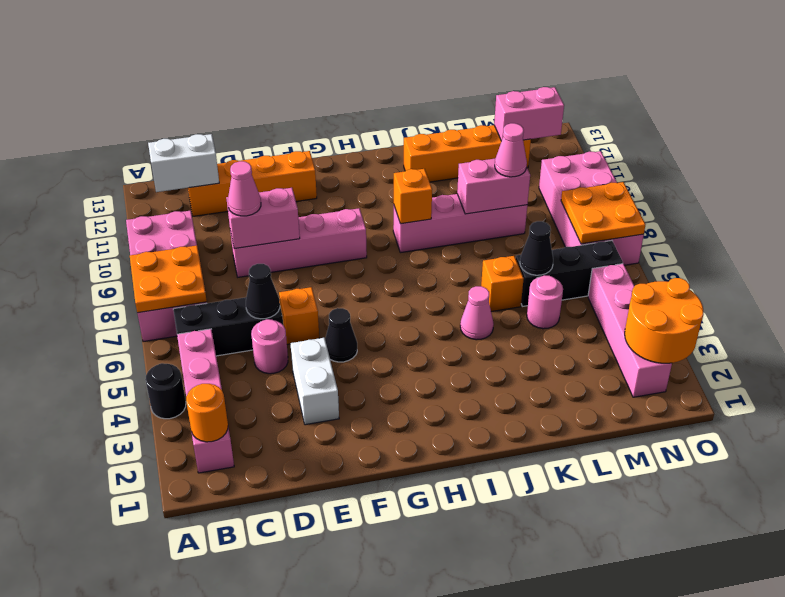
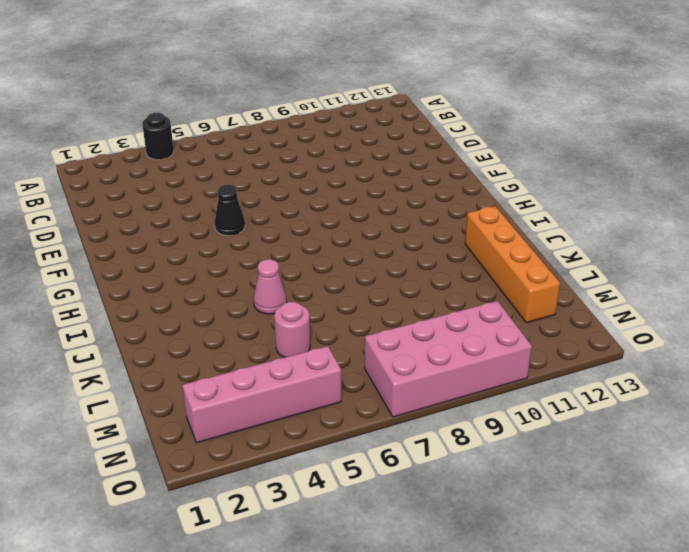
none -> pink 2x4 brick [126,211,207,342]
none -> pink 1x4 brick [177,329,234,473]
none -> black 1x3 brick [173,297,283,356]
none -> orange 1x4 brick [188,151,317,216]

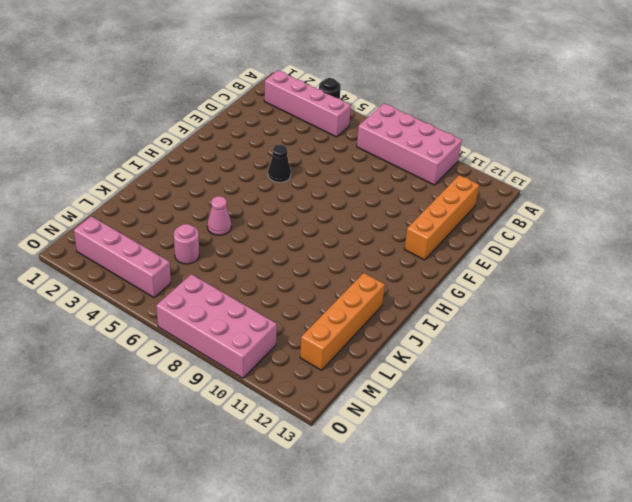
none -> black 1x3 brick [173,297,283,356]
none -> pink 1x1 round brick [251,319,288,374]
none -> pink 1x4 brick [230,208,367,277]
none -> white 1x2 brick [290,338,339,425]

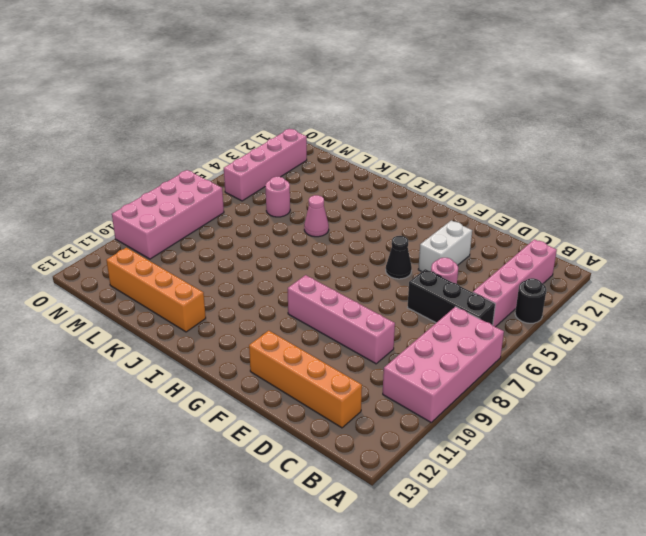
none -> orange 1x1 brick [279,287,319,344]
none -> pink 1x4 brick [393,194,527,253]
none -> orange 1x1 brick [481,256,524,312]
none -> black 1x3 brick [516,241,623,306]

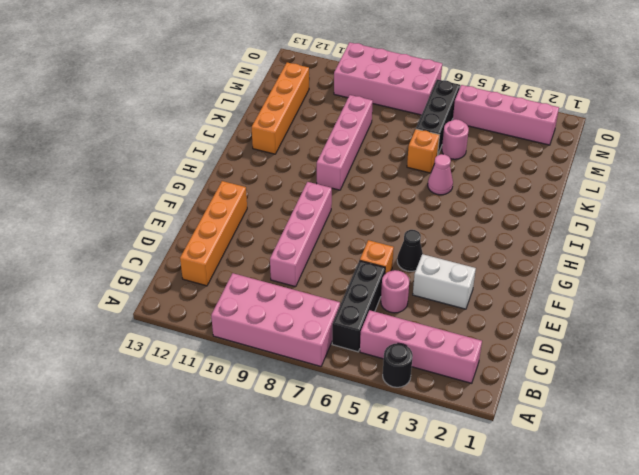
none -> orange 2x2 plate [130,245,207,313]
none -> orange 1x1 round brick [186,384,228,442]
none -> white 1x2 brick [148,134,219,192]
none -> black 1x1 cone [246,264,280,319]

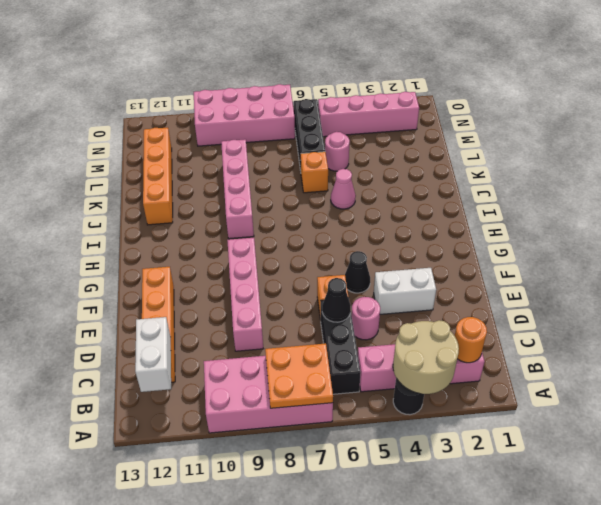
tan 2x2 round brick [393,320,459,394] -> none
none -> pink 1x2 brick [226,188,300,249]
none -> orange 1x1 brick [394,169,432,224]
none -> pink 1x2 brick [457,159,530,214]
none -> black 1x1 cone [520,221,553,275]

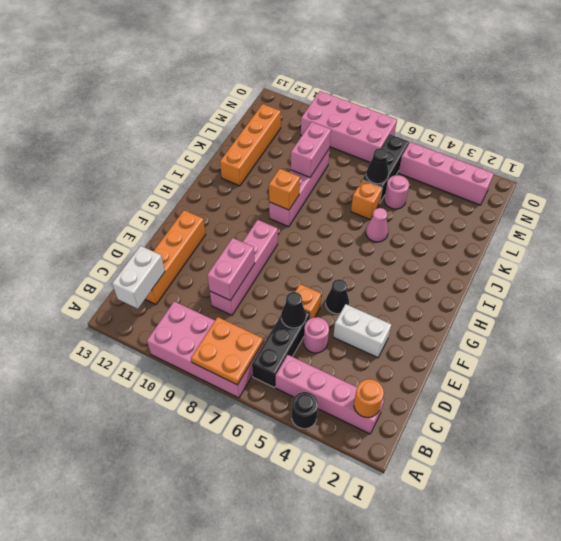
none -> pink 1x2 brick [494,87,564,141]
none -> orange 2x2 round brick [625,278,703,363]
none -> orange 2x2 plate [561,182,645,244]
none -> pink 1x1 cone [228,161,261,216]

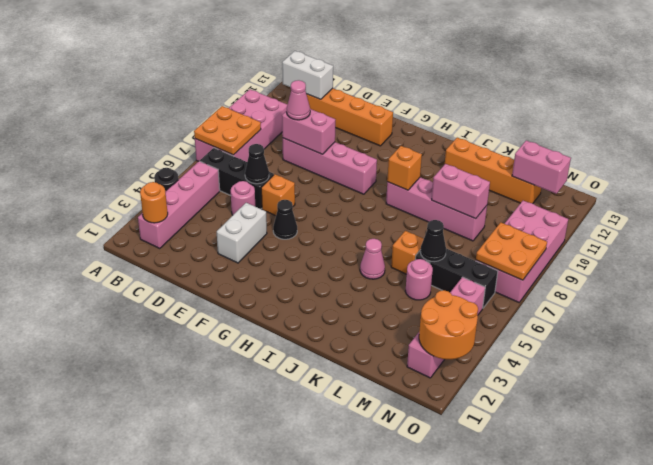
none -> pink 1x1 cone [495,123,527,177]

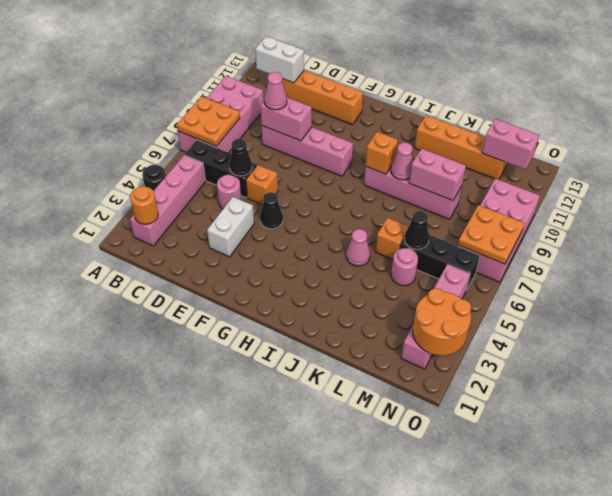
pink 1x1 cone [391,143,413,180] -> pink 1x1 cone moved to [495,123,527,177]

